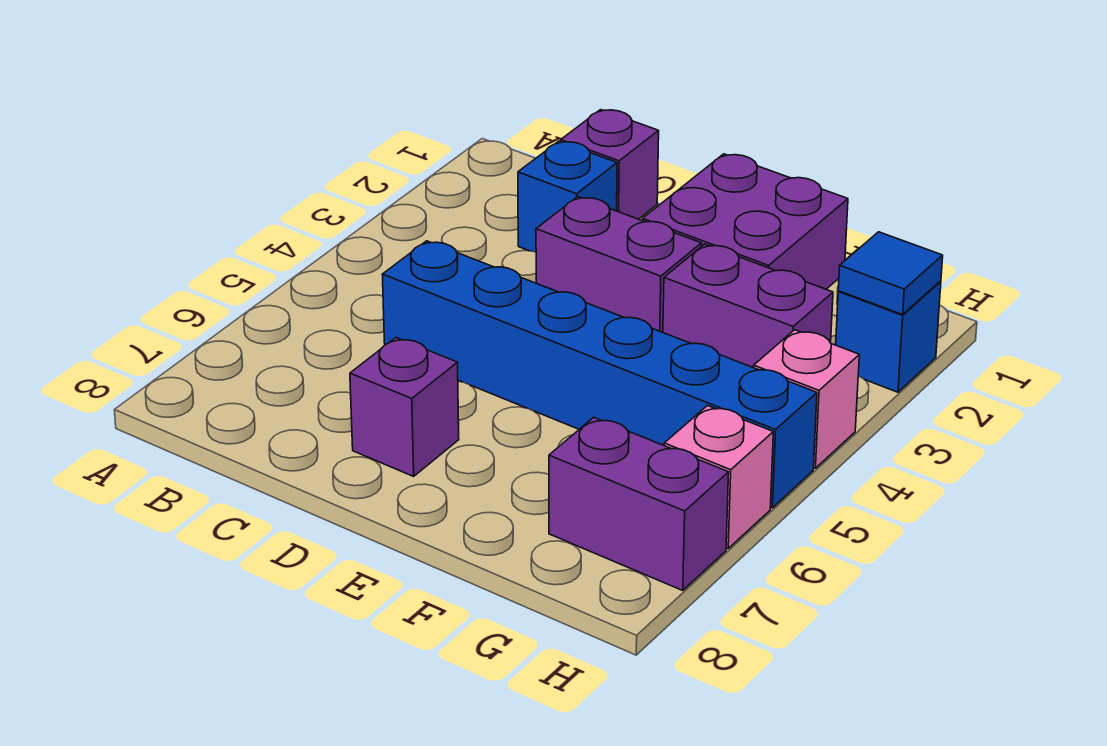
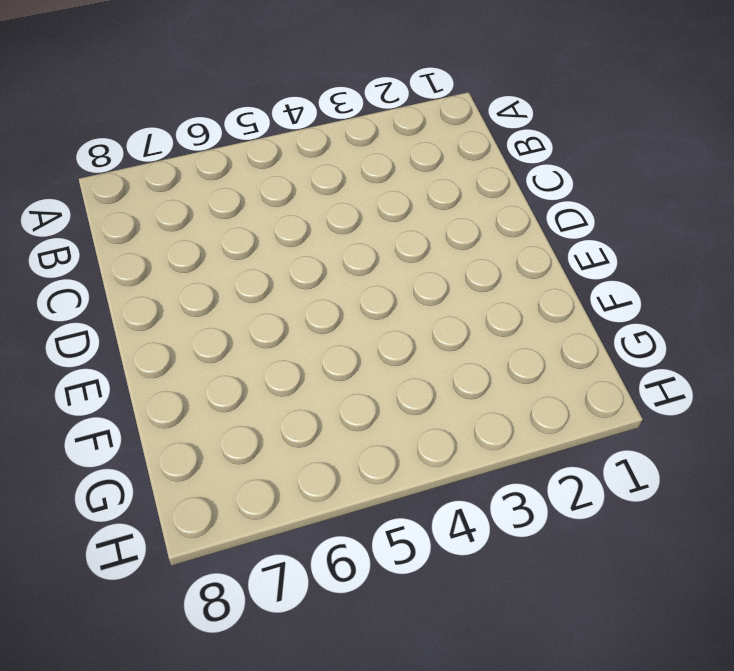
none -> purple 1x1 brick [561,110,659,219]
none -> blue 1x1 brick [518,141,617,252]
none -> blue 1x6 brick [382,241,817,508]

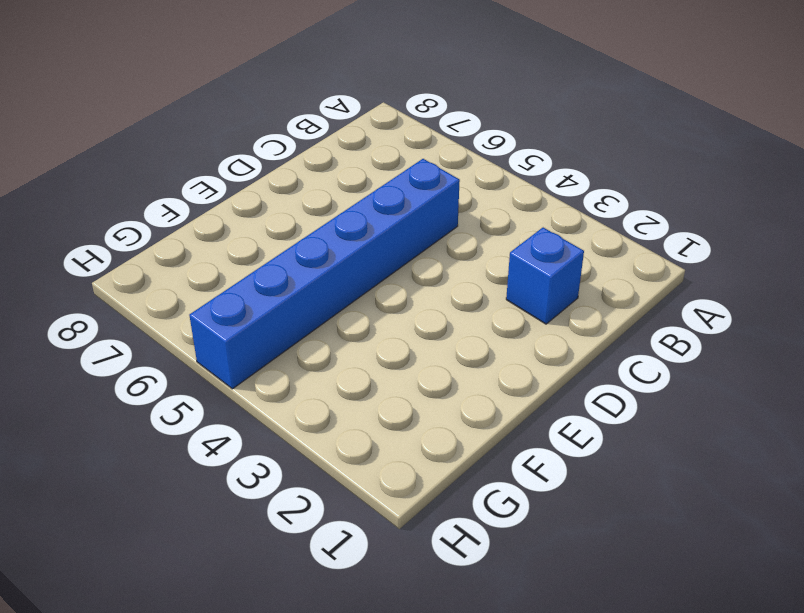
none -> purple 1x1 brick [561,110,659,219]
none -> purple 1x2 brick [536,197,702,332]
none -> purple 1x1 brick [350,338,459,476]

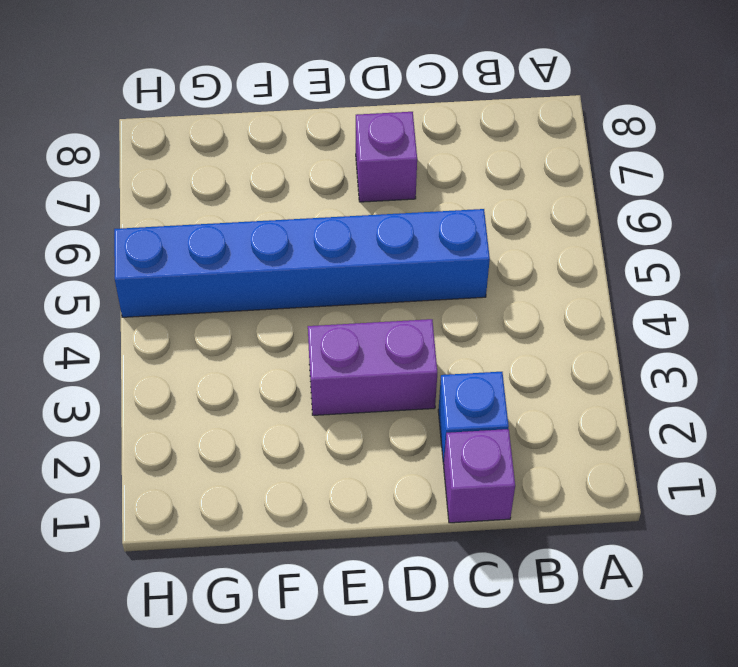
none -> purple 2x2 brick [643,154,848,289]
none -> purple 1x2 brick [663,244,833,368]
none -> purple 1x2 brick [549,417,729,591]

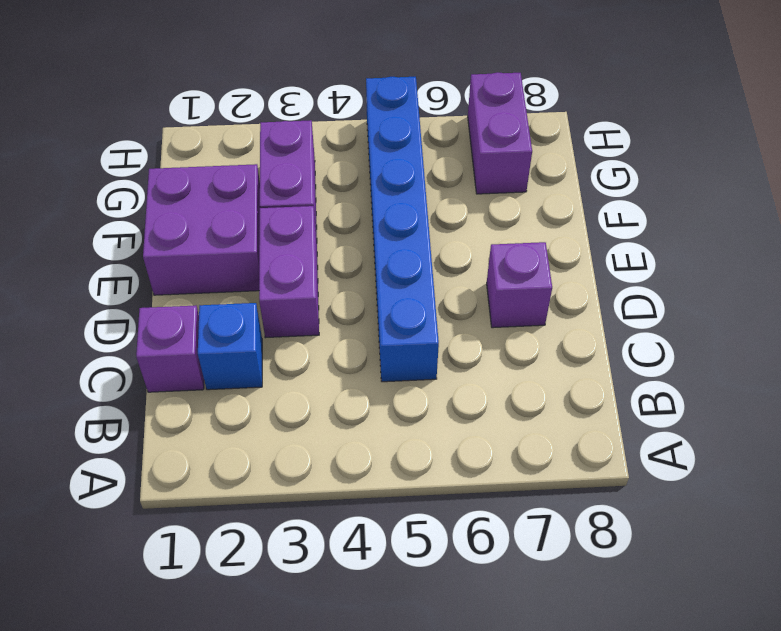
none -> blue 1x1 brick [836,281,941,392]
none -> pink 1x1 brick [754,330,859,468]
none -> pink 1x1 brick [664,406,773,549]

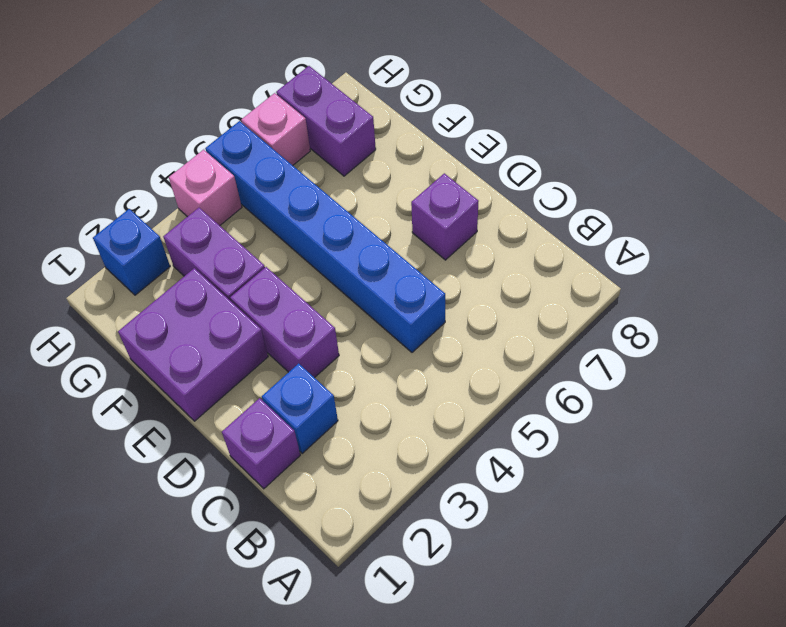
none -> blue 1x1 tile [838,232,943,315]

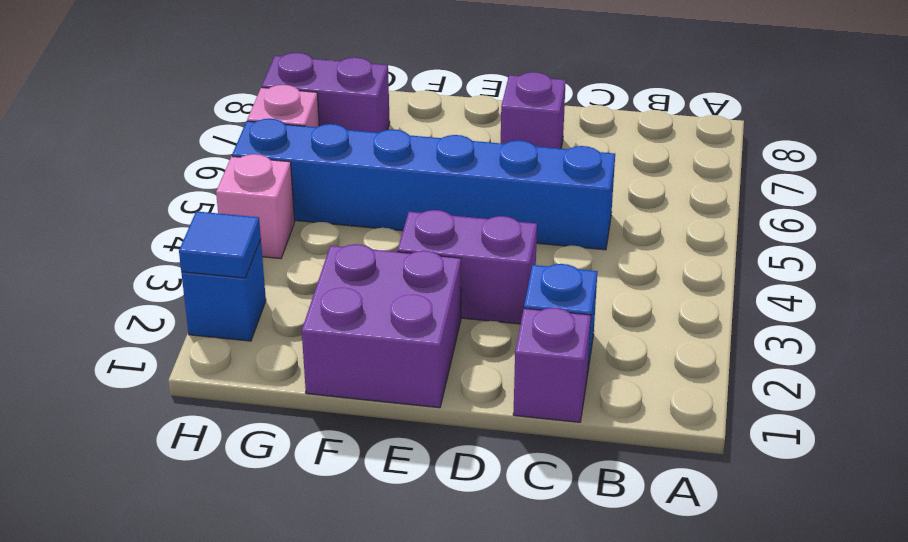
none -> purple 1x2 brick [663,244,833,368]

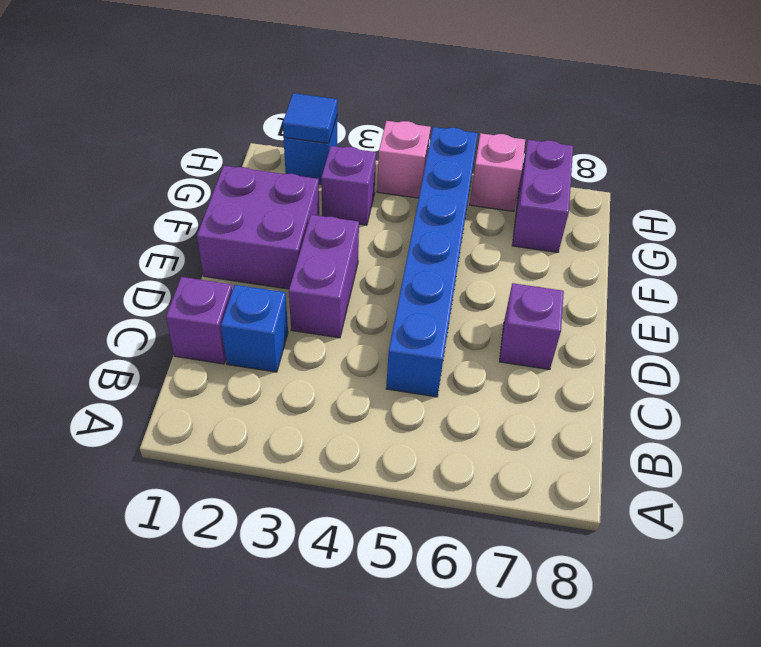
purple 1x1 brick [321,146,376,225] -> purple 1x2 brick [663,244,833,368]

